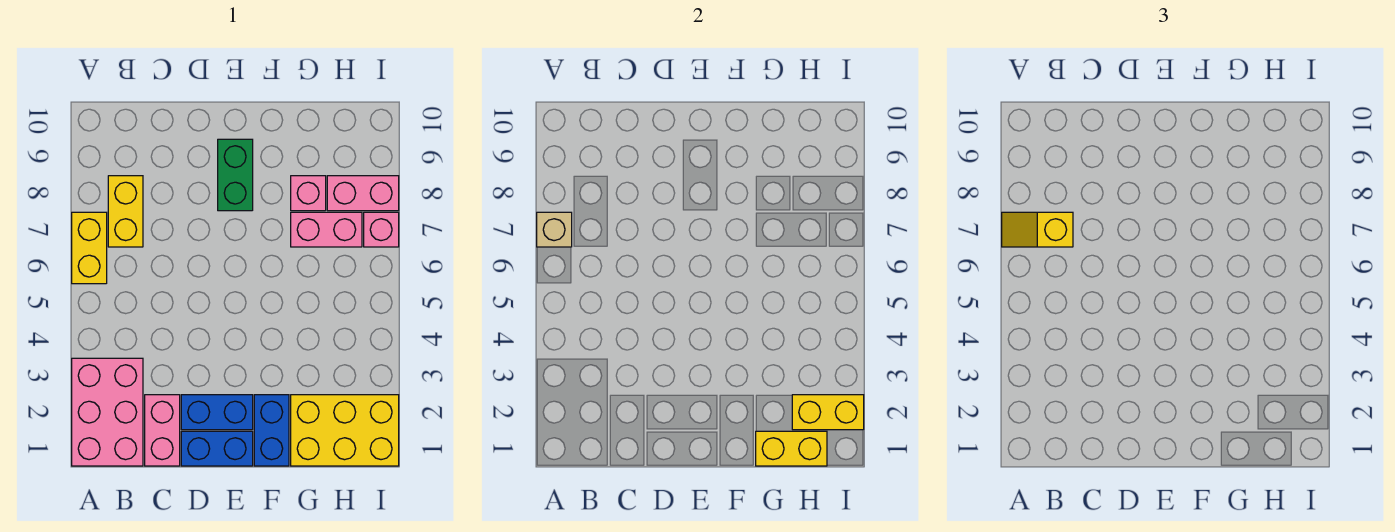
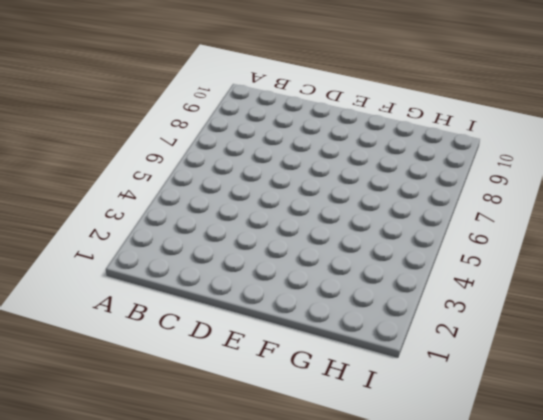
none -> pink 2x3 brick [72,358,143,466]
none -> yellow 1x2 brick [72,212,107,284]
none -> yellow 1x2 brick [108,176,143,247]

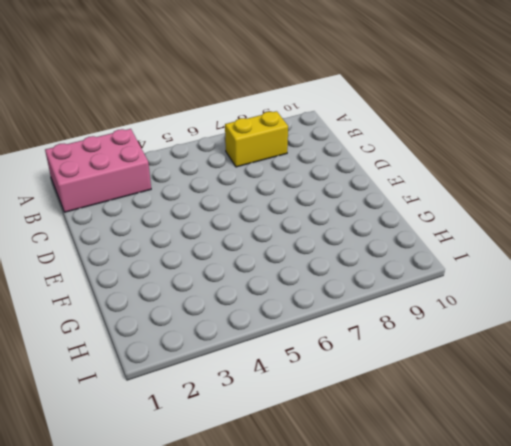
none -> yellow 1x2 brick [72,212,107,284]
none -> pink 1x2 brick [145,395,180,466]
none -> blue 1x2 brick [181,431,253,466]

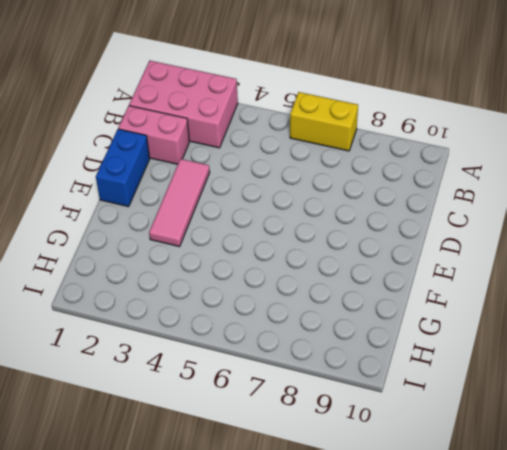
pink 1x3 tile [149,159,210,247] -> none
none -> yellow 1x2 brick [108,176,143,247]
none -> blue 1x2 brick [181,395,253,430]
none -> green 1x2 brick [218,139,253,211]

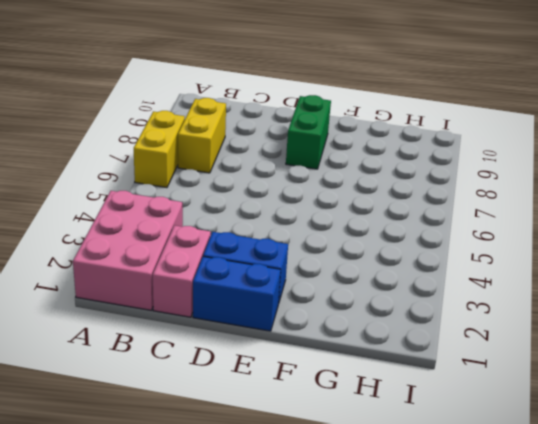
none -> blue 1x2 brick [254,395,289,466]
none -> yellow 2x3 brick [291,395,399,466]
none -> pink 1x2 brick [291,212,362,247]

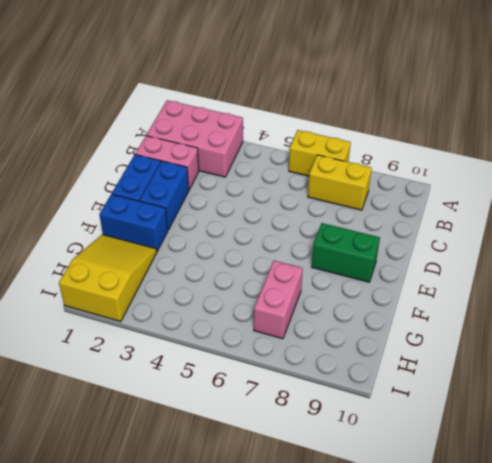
yellow 2x3 slope [59,235,157,322] -> yellow 2x3 brick [291,395,399,466]
none -> pink 1x1 brick [291,176,326,211]
none -> pink 1x2 brick [327,176,399,211]
none -> pink 1x1 brick [364,212,399,247]

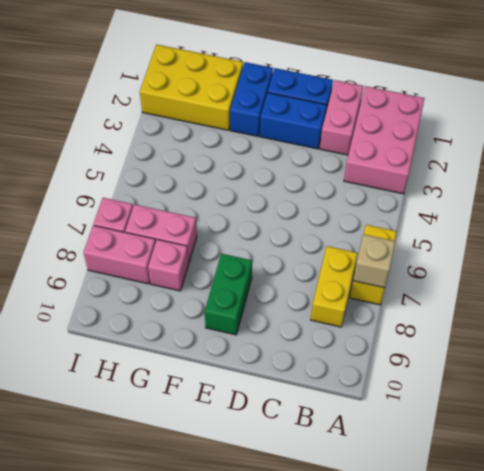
none -> yellow 1x2 brick [756,431,827,466]
none -> yellow 1x2 brick [792,395,864,430]
none -> yellow 1x2 slope [1002,212,1073,247]

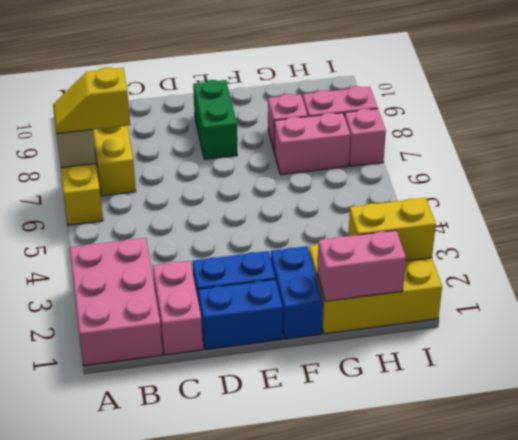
pink 1x2 brick [317,230,406,301] -> yellow 1x2 brick [756,431,827,466]

